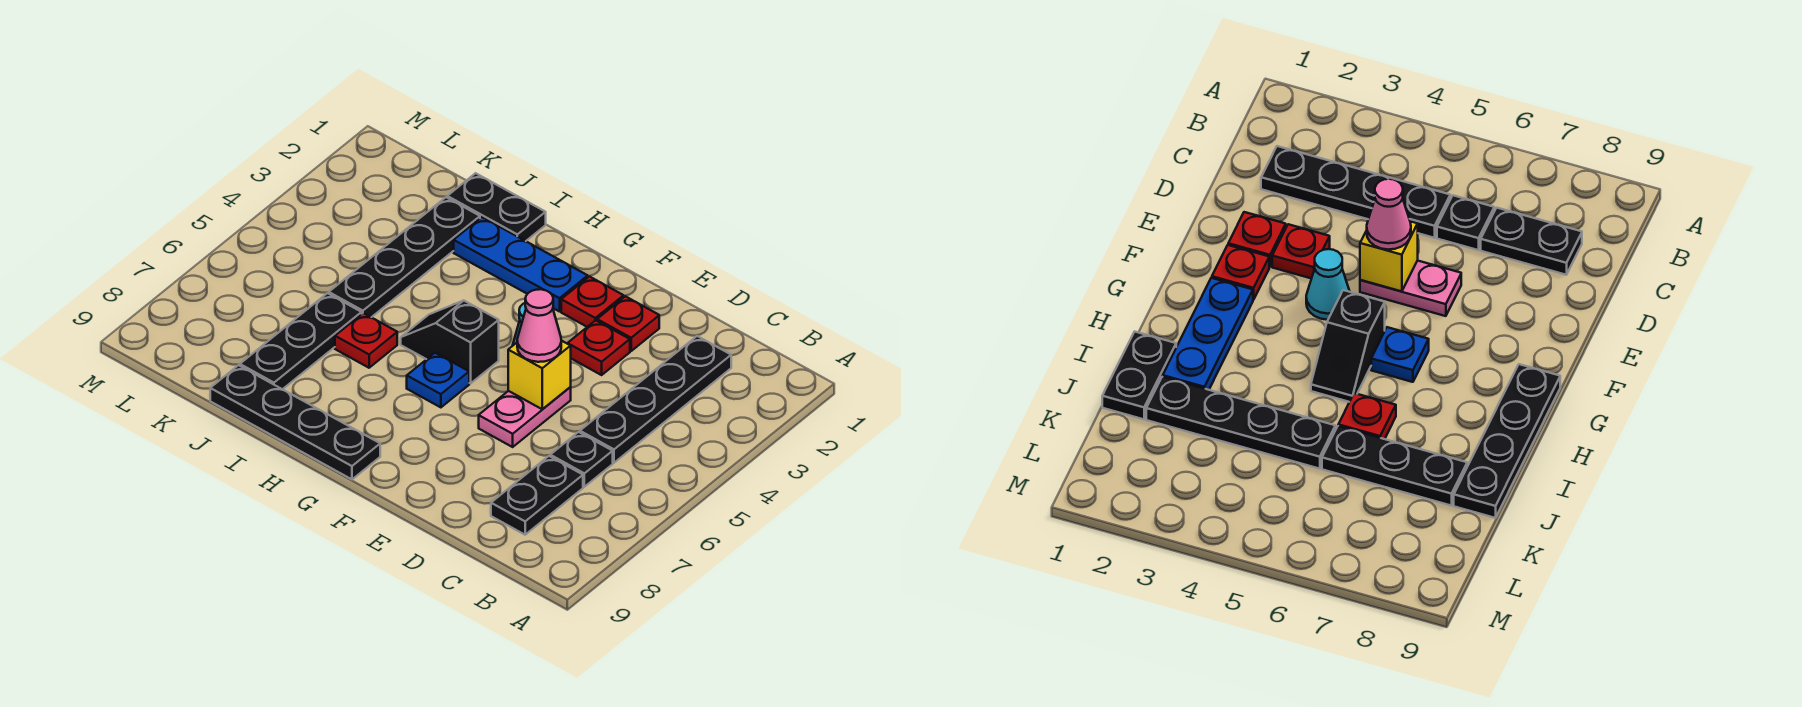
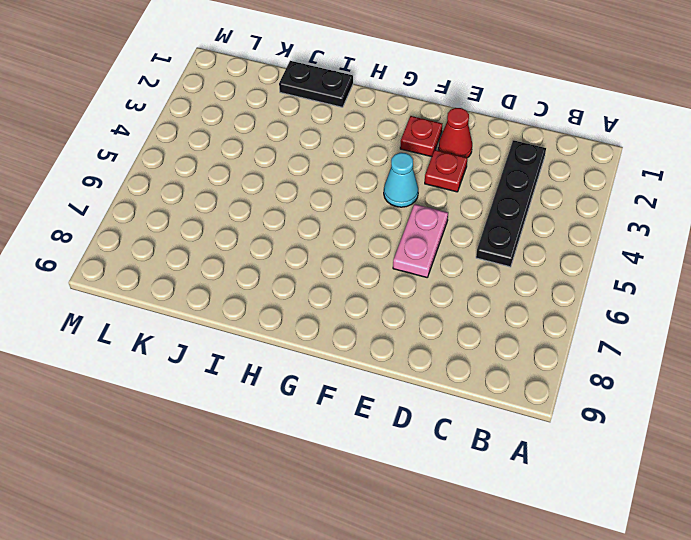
red 1x1 cone [438,108,472,158] -> red 1x1 plate [597,296,659,351]
none -> black 1x1 plate [550,432,613,487]
none -> black 1x2 plate [491,456,583,535]
none -> blue 1x3 plate [454,217,588,312]

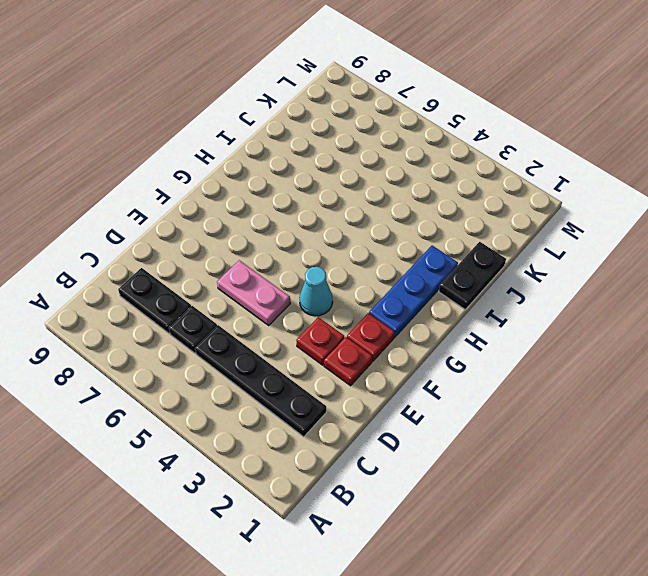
none -> black 1x2 slope [401,301,499,383]
none -> blue 1x1 plate [407,353,469,407]
none -> black 1x4 plate [210,365,380,479]

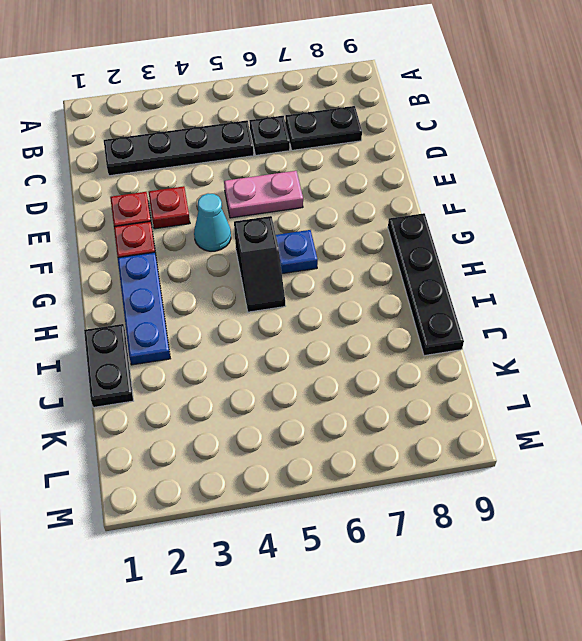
none -> red 1x1 plate [335,313,397,368]
none -> black 1x4 plate [329,197,480,317]
none -> black 1x3 plate [240,293,362,389]

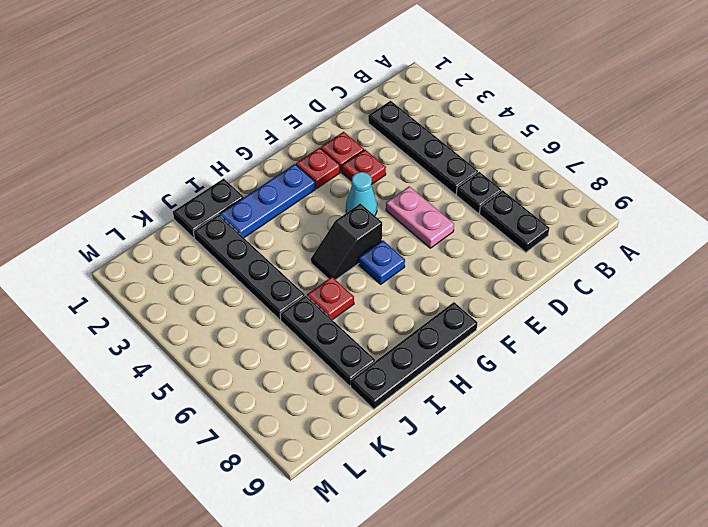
none -> yellow 1x1 brick [508,341,571,409]
none -> pink 1x1 cone [517,289,561,362]

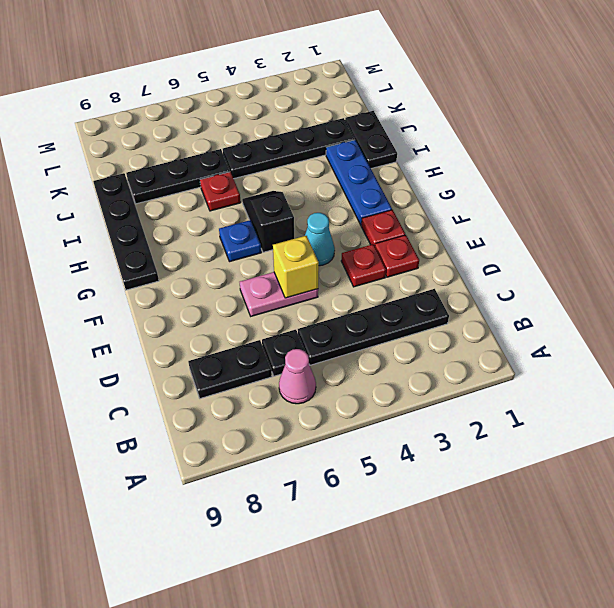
pink 1x1 cone [279,349,316,404] -> pink 1x1 cone moved to [517,289,561,362]

